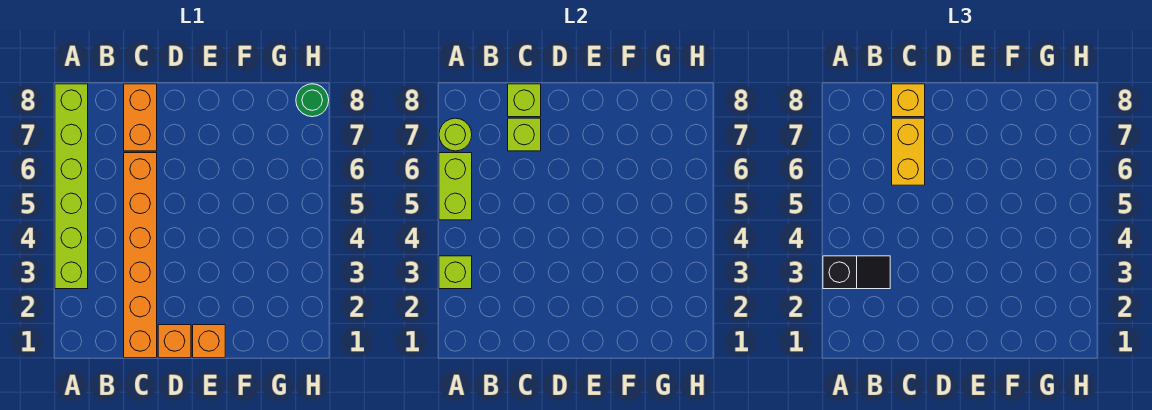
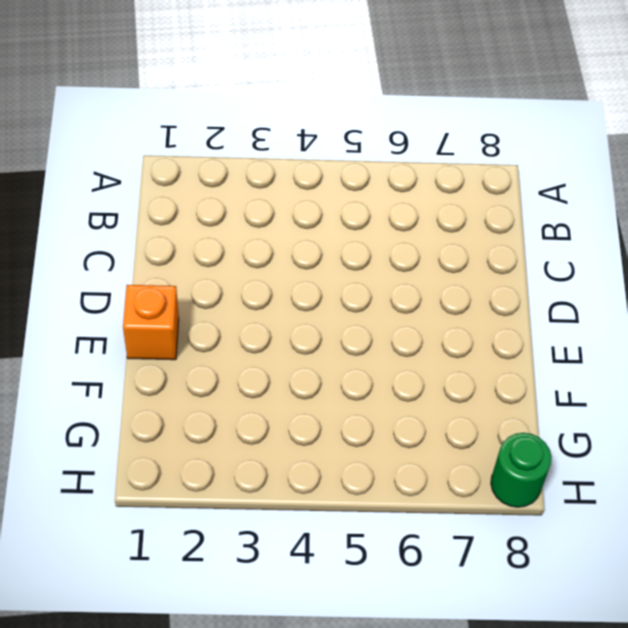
none -> lime 1x6 brick [55,84,88,289]
none -> orange 1x6 brick [124,153,157,358]
none -> orange 1x2 brick [124,84,157,151]

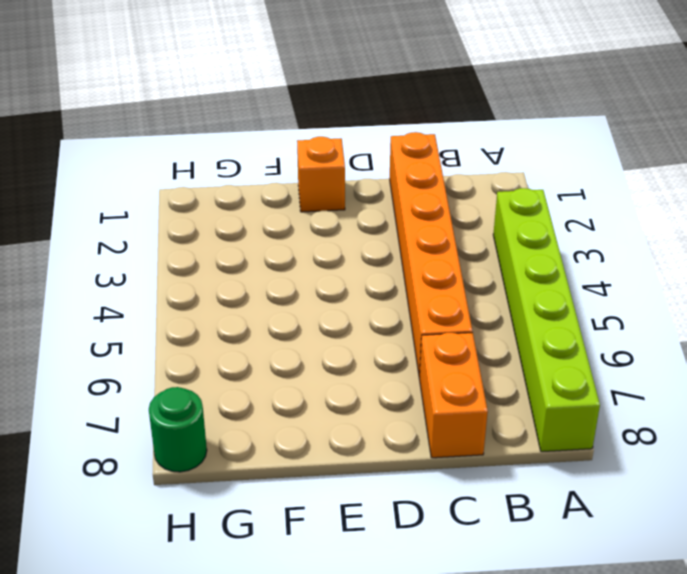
none -> orange 1x1 brick [158,325,191,358]
none -> lime 1x1 brick [439,256,472,289]
none -> lime 1x2 brick [439,153,472,220]

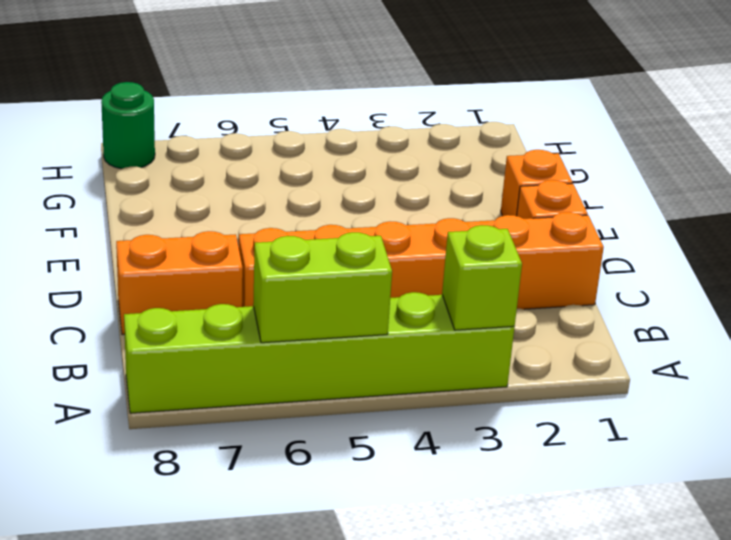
none -> lime 1x1 round brick [439,118,472,151]
none -> lime 1x1 brick [508,118,541,151]
none -> lime 1x1 brick [508,84,541,117]

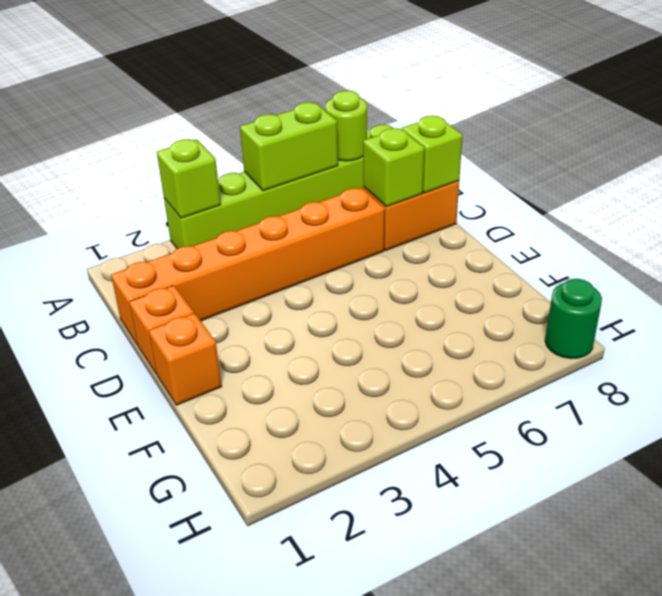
none -> black 1x2 slope [823,256,890,289]
none -> yellow 1x2 brick [892,118,925,185]
none -> yellow 1x1 brick [892,84,925,117]

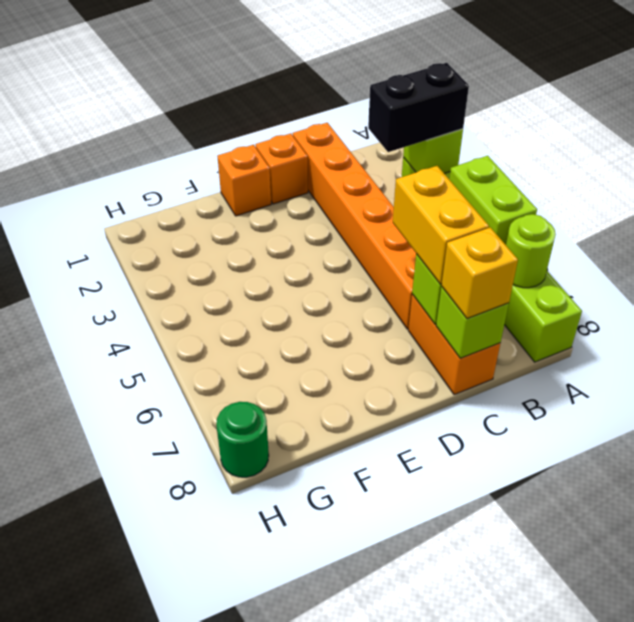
black 1x2 brick [368,63,469,152] -> black 1x2 slope [823,256,890,289]

